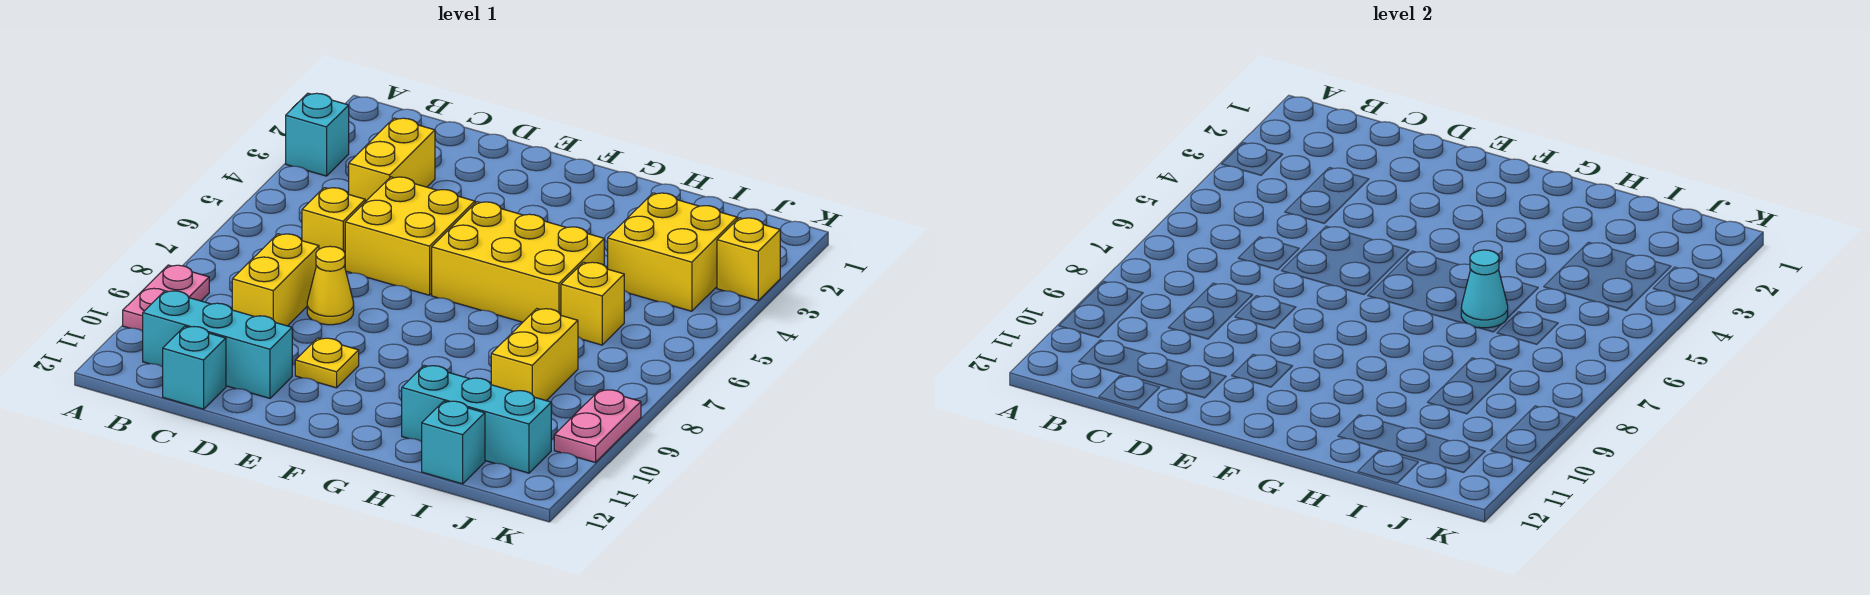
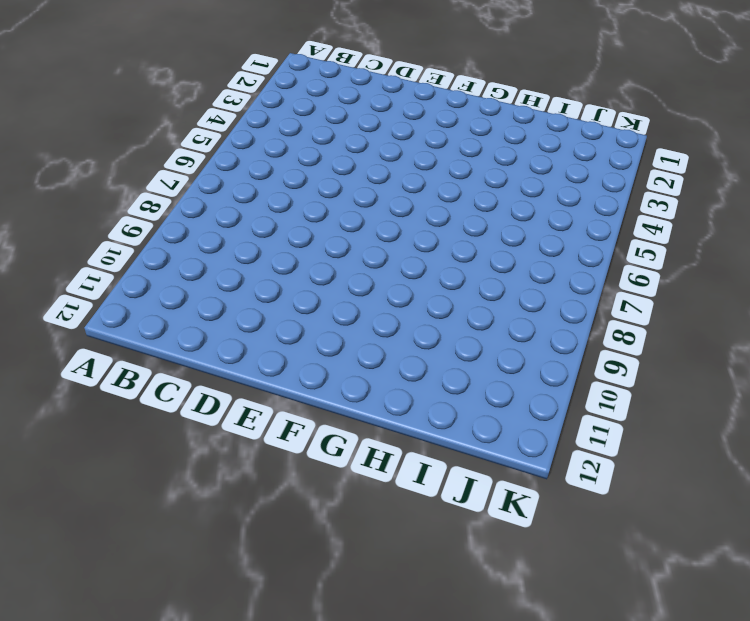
none -> cyan 1x1 brick [286,93,349,176]
none -> pink 1x2 plate [123,265,209,331]
none -> cyan 1x3 brick [143,291,292,398]

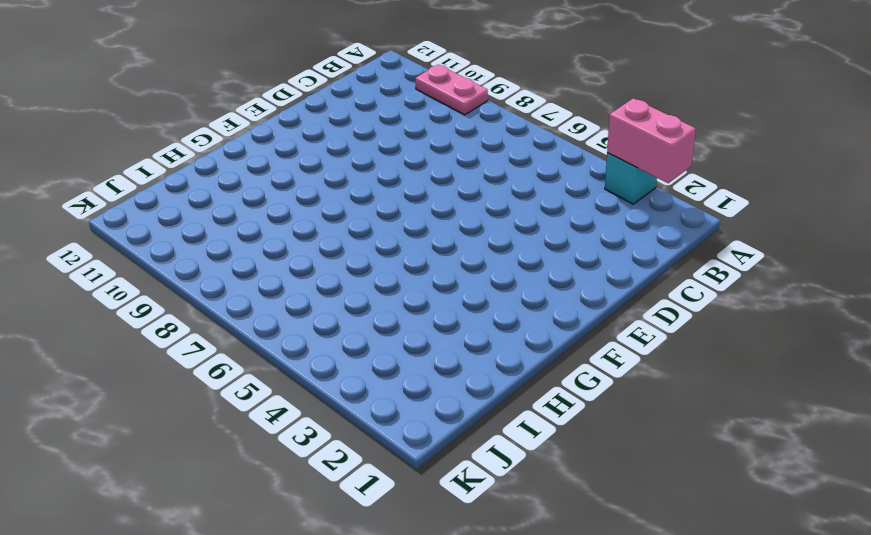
pink 1x2 brick [607,98,696,183] -> none
none -> cyan 1x3 brick [143,291,292,398]
none -> yellow 1x2 brick [349,118,435,202]
none -> yellow 1x1 brick [302,188,365,266]

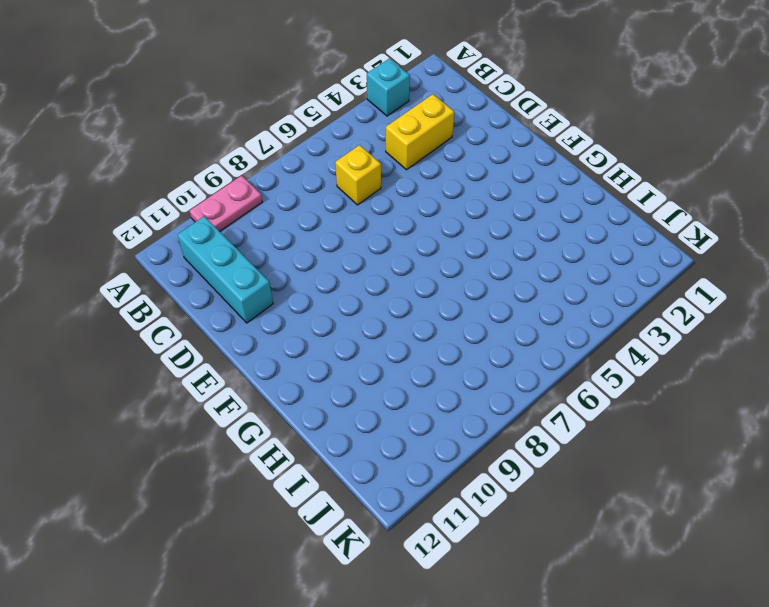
none -> yellow 1x2 brick [232,234,319,326]
none -> cyan 1x1 brick [163,326,226,409]
none -> yellow 2x2 brick [345,177,475,295]

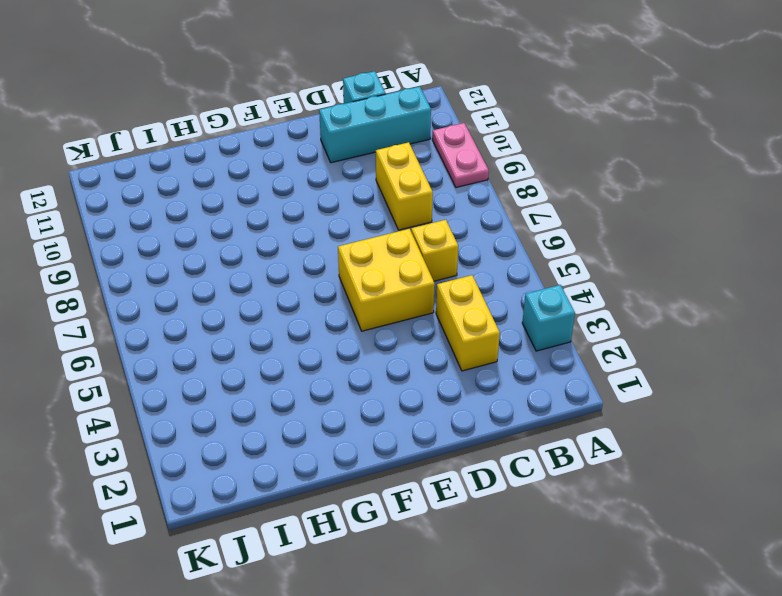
none -> yellow 1x1 cone [307,246,354,325]
none -> yellow 1x1 plate [295,338,359,388]
none -> yellow 2x3 brick [432,202,604,322]

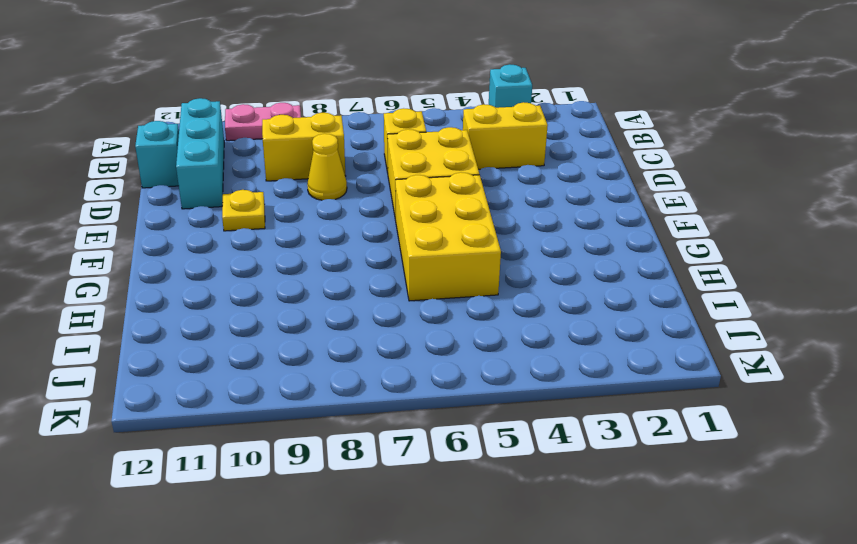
none -> cyan 1x3 brick [402,366,551,473]
none -> yellow 2x2 brick [608,193,737,311]
none -> yellow 1x1 brick [561,262,624,345]

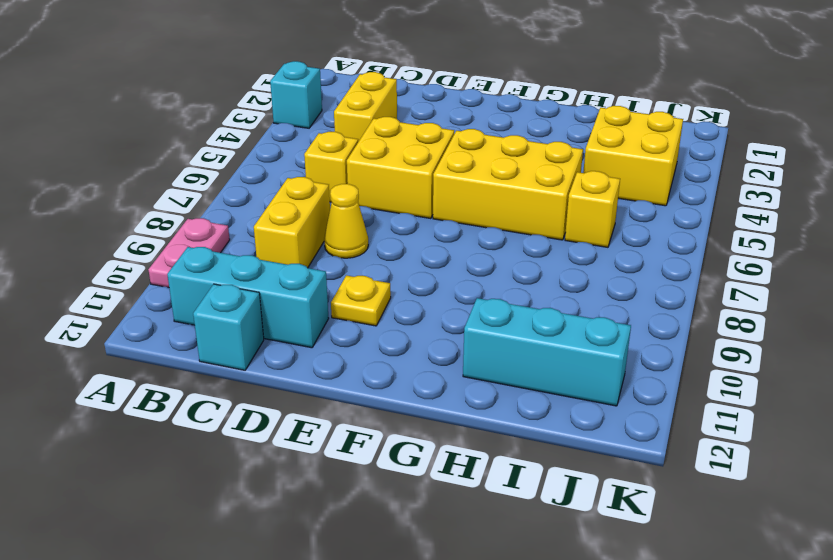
none -> yellow 1x2 brick [491,309,578,401]
none -> cyan 1x1 brick [422,401,485,484]
none -> yellow 1x1 brick [717,218,780,301]

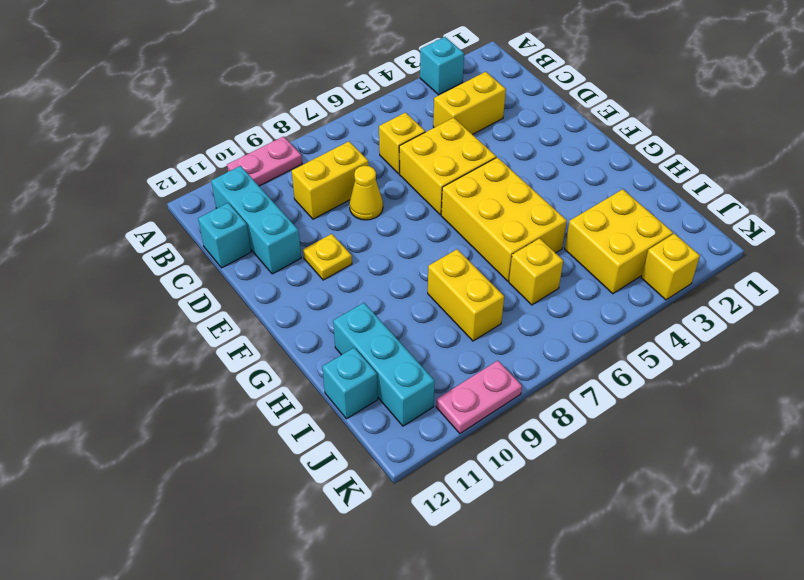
yellow 1x2 brick [428,249,504,341] -> yellow 1x2 brick turned to [491,309,578,401]
none -> cyan 1x1 cone [1461,250,1508,328]

